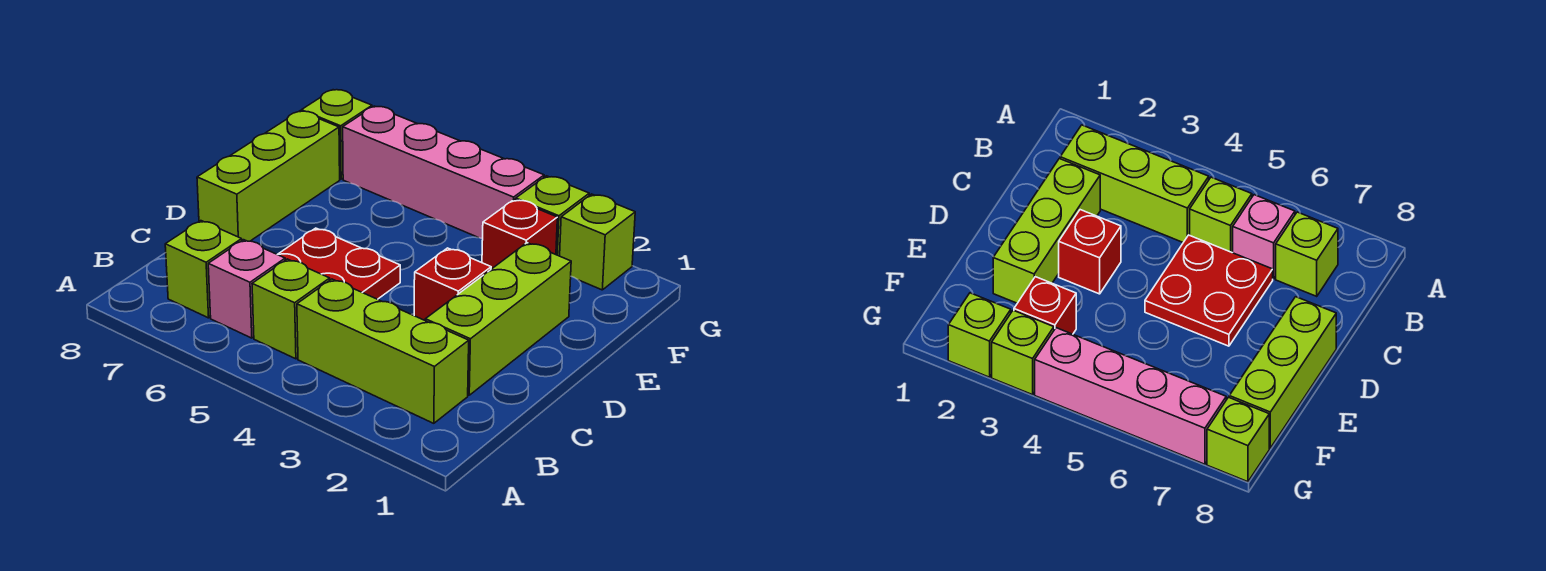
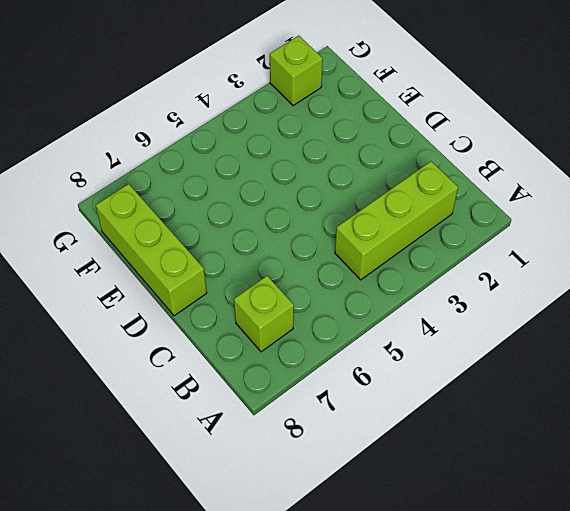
none -> lime 1x1 brick [252,259,330,359]
none -> pink 1x1 brick [208,240,285,338]
none -> lime 1x3 brick [425,243,571,395]

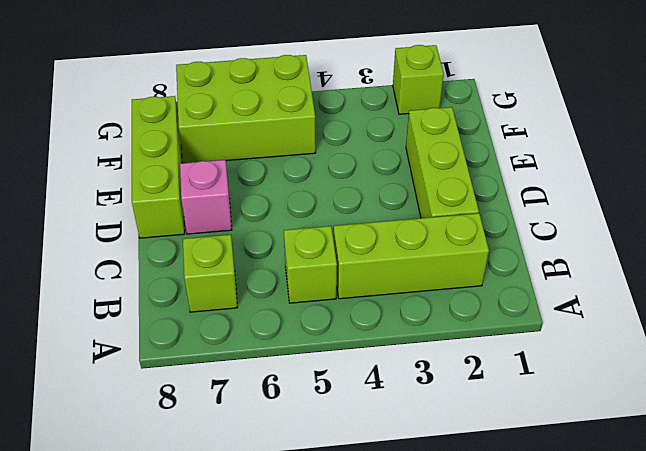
pink 1x1 brick [180,160,232,234] -> pink 1x1 brick moved to [208,240,285,338]
lime 2x3 brick [176,55,316,163] -> pink 1x4 brick [343,106,544,239]
none -> red 2x2 plate [277,228,400,299]
none -> red 1x1 brick [414,248,491,320]
none -> red 1x1 brick [482,199,557,269]

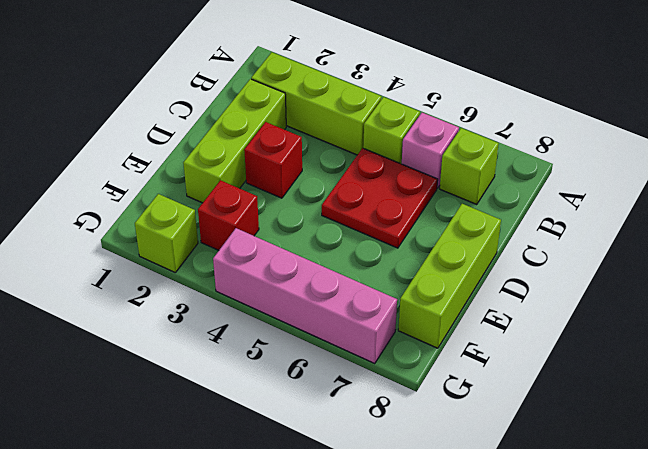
none -> lime 1x1 brick [516,176,589,256]
none -> lime 1x1 brick [301,90,372,179]

